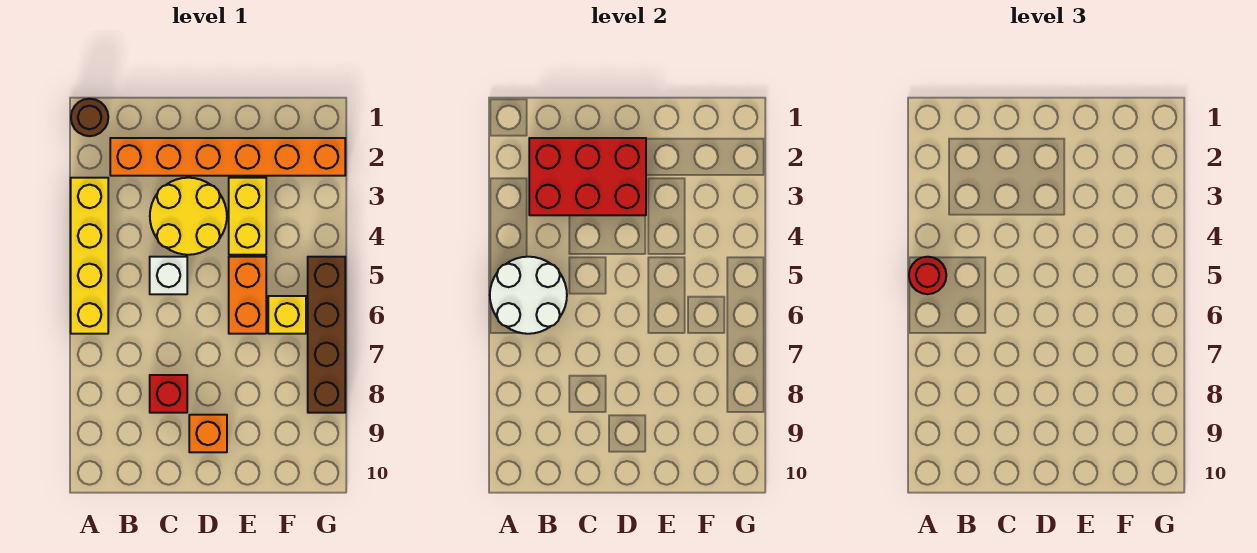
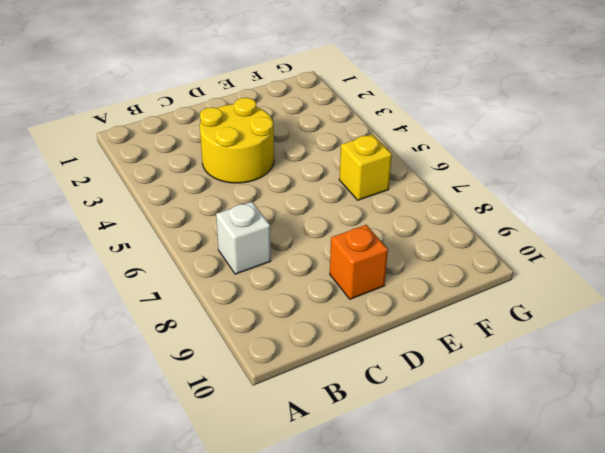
white 1x1 brick [216,202,271,274] -> white 1x1 brick moved to [150,257,187,294]
none -> brown 1x1 round brick [71,99,108,136]
none -> yellow 1x4 brick [71,178,108,334]
none -> orange 1x6 brick [110,138,345,176]

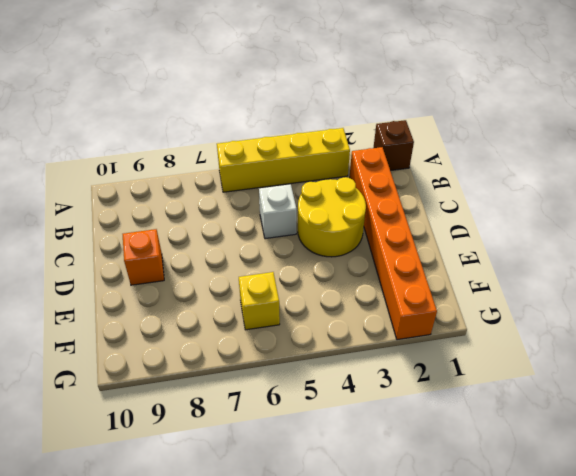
brown 1x1 brick [373,120,414,171] -> brown 1x1 round brick [71,99,108,136]
none -> red 1x1 brick [150,375,187,413]
none -> yellow 1x2 brick [229,178,266,255]
none -> orange 1x2 brick [229,257,266,334]

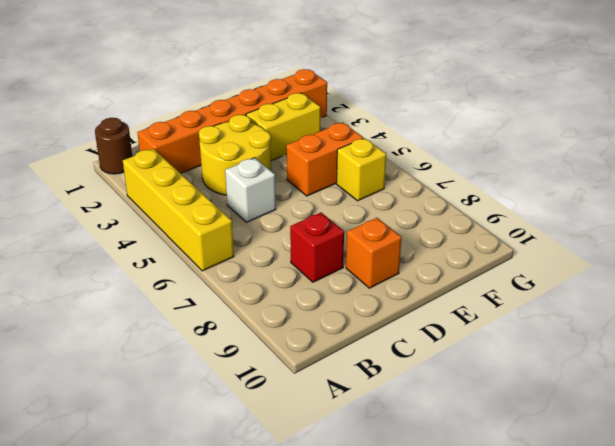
yellow 1x2 brick [246,93,320,161] -> yellow 1x2 brick turned to [229,178,266,255]
orange 1x2 brick [286,122,363,196] -> orange 1x2 brick turned to [229,257,266,334]
none -> brown 1x4 brick [308,257,345,413]
none -> white 2x2 round brick [490,257,567,334]
none -> red 2x3 brick [529,138,646,215]

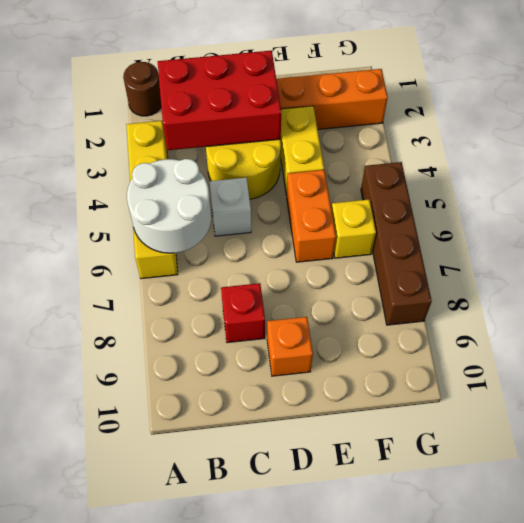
none -> red 1x1 round brick [909,257,946,294]

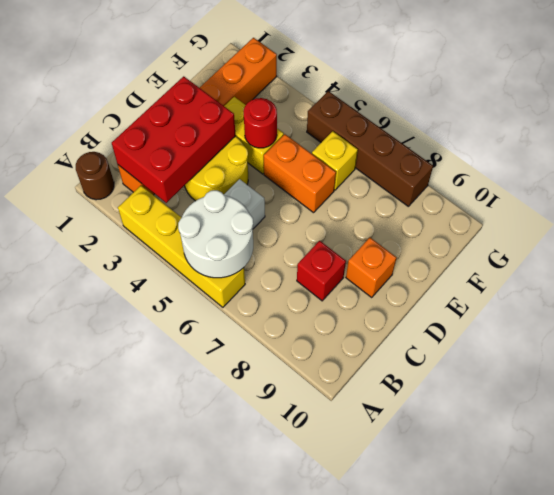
red 1x1 round brick [243,98,277,148] -> red 1x1 round brick moved to [909,257,946,294]

